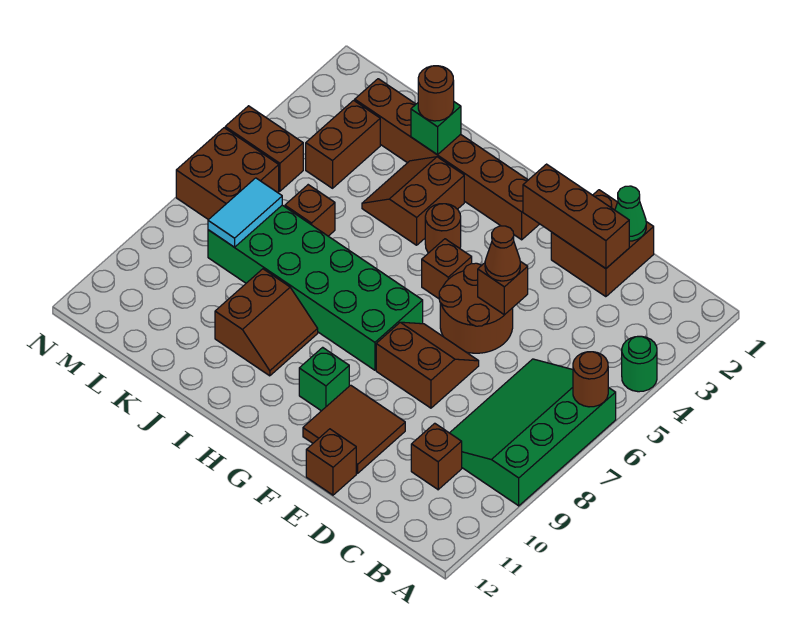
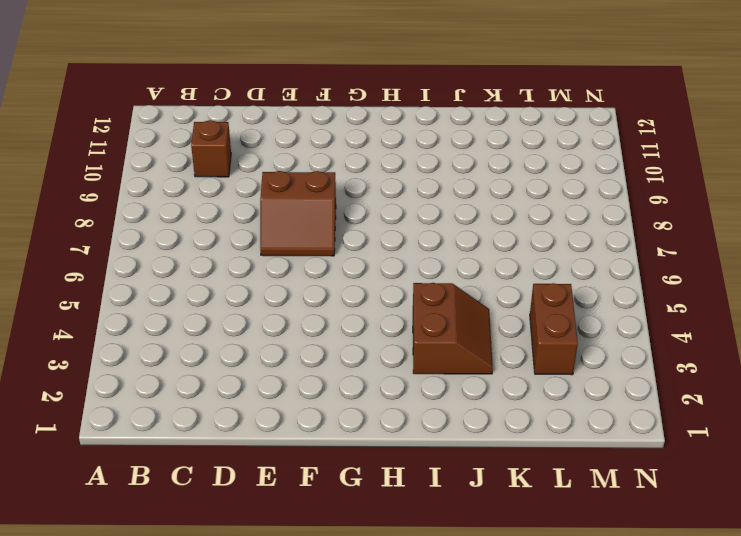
none -> green 1x1 round brick [622,336,657,392]
none -> green 3x4 slope [450,359,616,506]
none -> brown 2x2 brick [551,190,654,297]

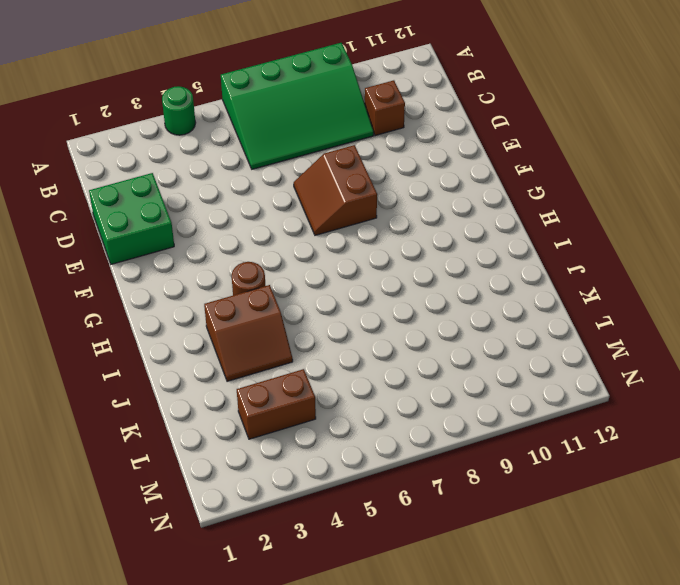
green 2x2 brick [89,173,174,264] -> brown 2x2 brick [551,190,654,297]
none -> brown 2x2 round brick [439,263,513,353]
none -> brown 2x2 tile [303,385,405,473]
none -> brown 1x1 brick [306,429,356,495]

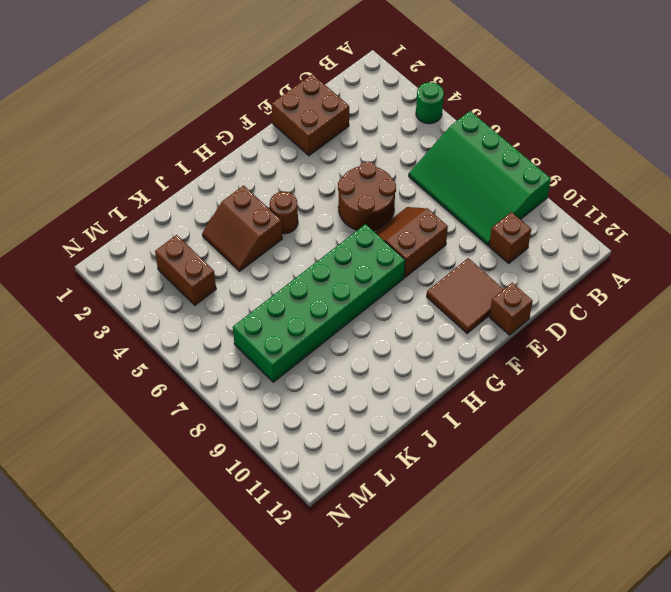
none -> brown 1x6 brick [355,79,539,240]
none -> brown 1x1 brick [422,239,472,299]
none -> green 1x1 brick [299,347,349,411]

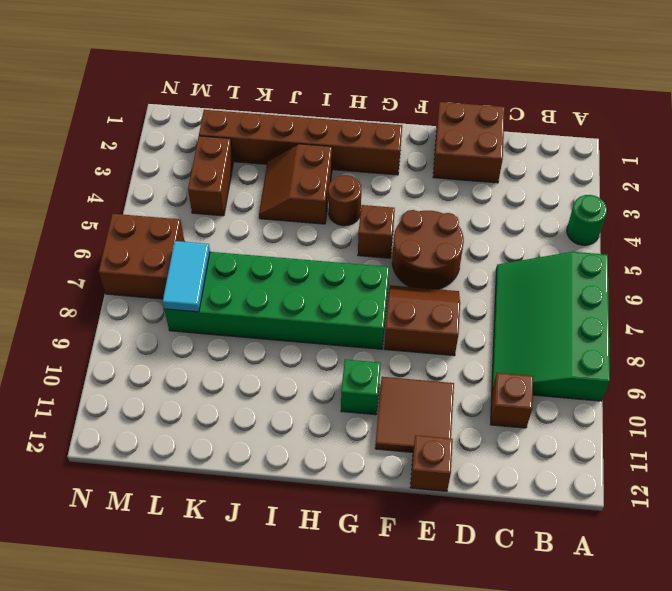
none -> brown 2x2 slope [215,269,318,376]
none -> brown 1x1 brick [285,185,335,236]
none -> brown 1x2 brick [225,106,303,191]

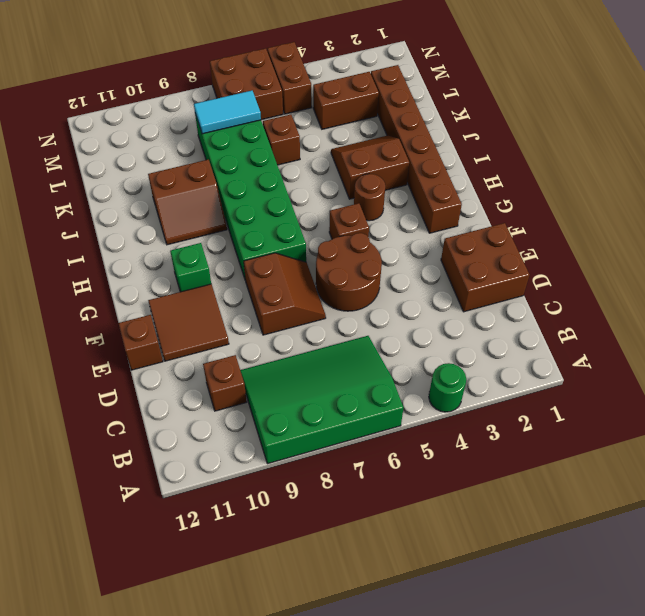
none -> brown 1x1 round brick [573,352,608,407]
none -> green 1x1 cone [615,186,646,241]
none -> brown 1x3 brick [523,164,629,268]

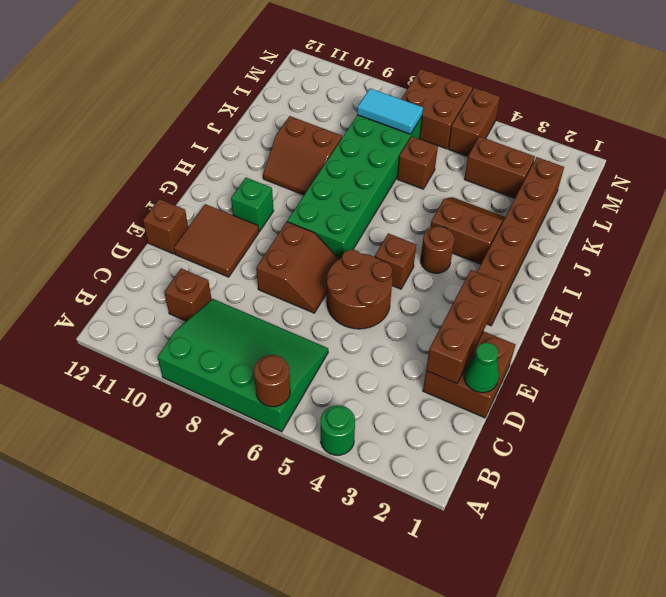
none -> brown 1x1 brick [478,261,528,315]
none -> green 1x1 brick [411,102,461,155]
none -> brown 1x1 cone [485,226,520,281]

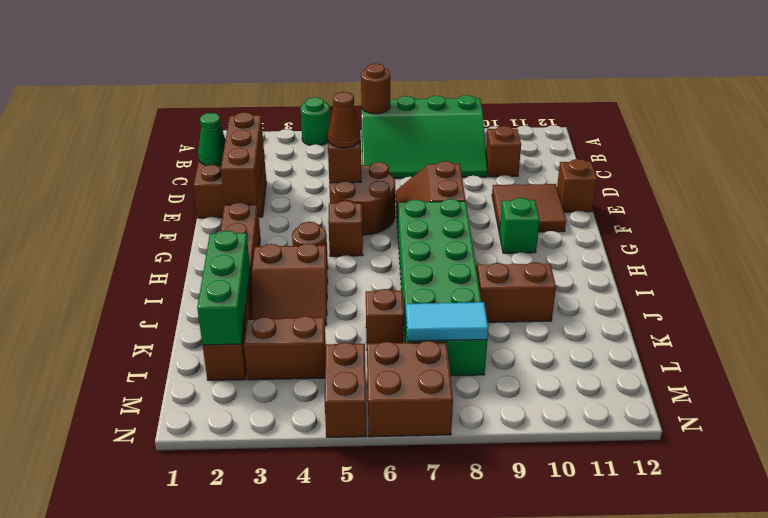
green 1x3 brick [197,231,250,345] -> green 1x1 brick [411,102,461,155]
none -> brown 1x1 round brick [418,66,454,121]

